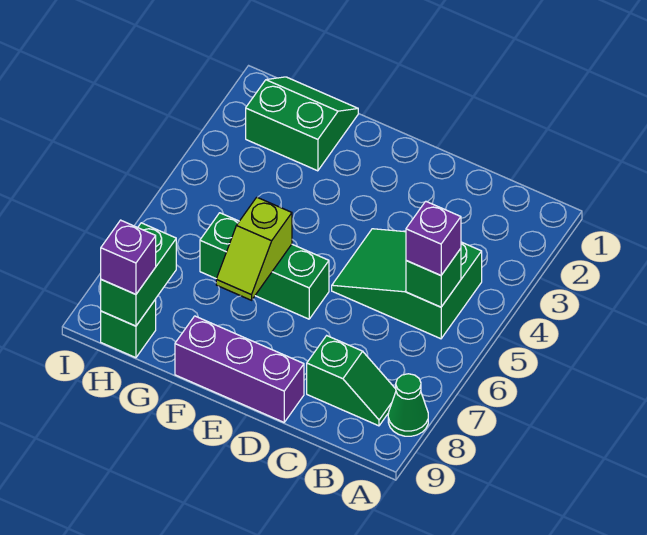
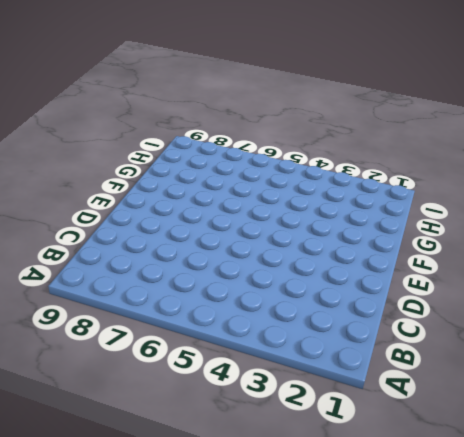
none -> green 1x1 cone [388,374,428,436]
none -> green 2x3 slope [332,229,482,339]
none -> green 1x2 slope [307,336,396,426]

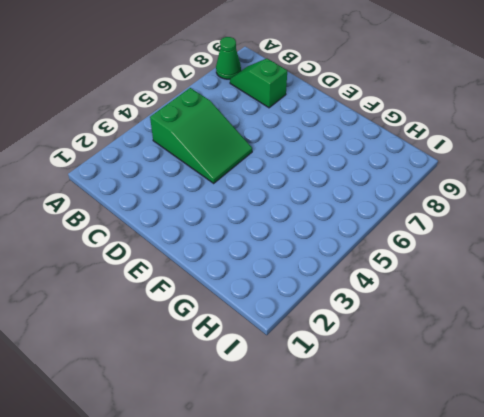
none -> purple 1x3 brick [175,316,304,422]
none -> green 1x3 brick [200,213,329,319]
none -> green 2x2 slope [246,77,358,171]

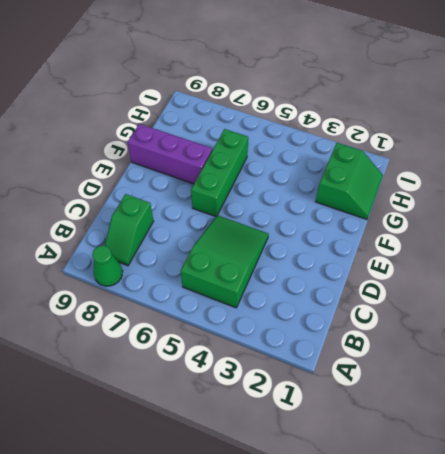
purple 1x3 brick [127,124,212,184] -> purple 1x3 brick turned to [175,316,304,422]
none -> green 1x1 brick [101,299,156,358]
none -> green 1x1 brick [406,249,461,307]
none -> lime 1x2 slope [216,197,292,300]

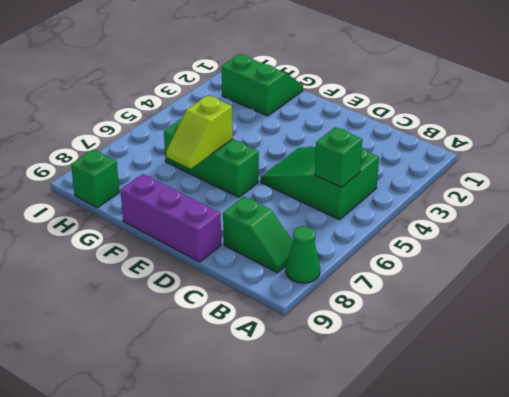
none -> green 1x2 brick [101,223,176,326]
none -> purple 1x1 brick [406,201,461,275]
none -> purple 1x1 brick [101,220,156,294]

